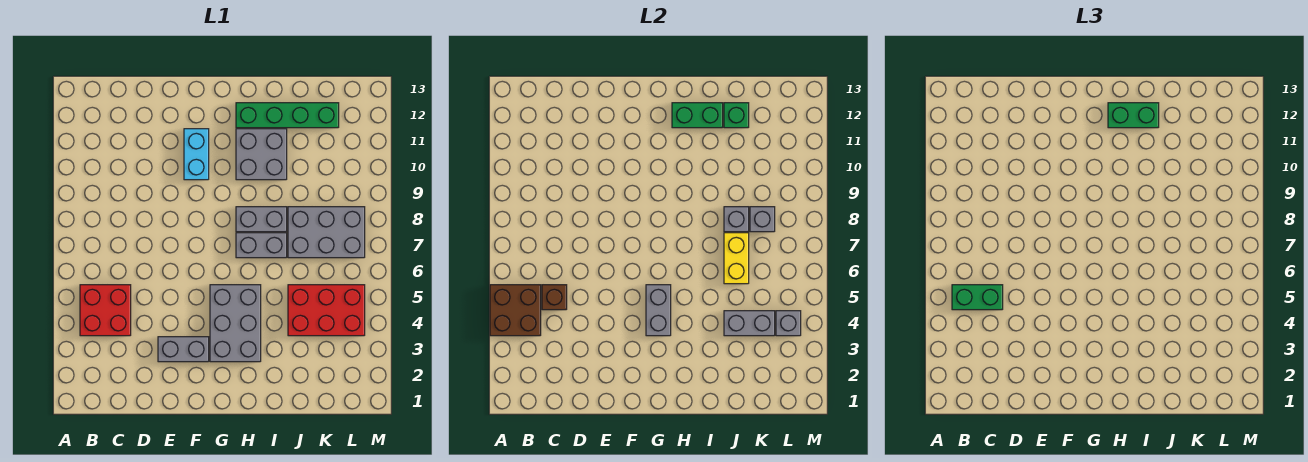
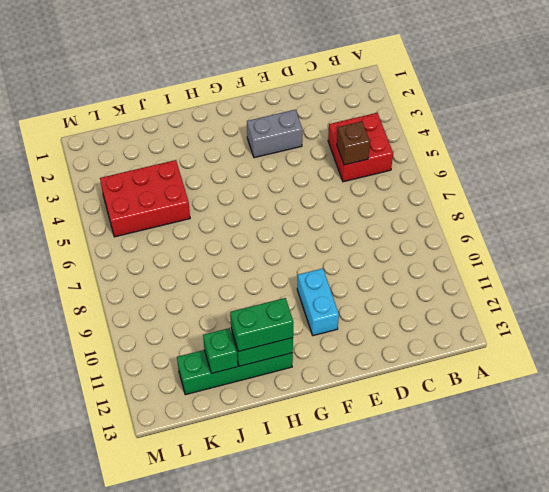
none -> grey 2x3 brick [210,285,261,362]
none -> grey 1x2 brick [236,233,287,258]
none -> grey 1x2 brick [236,207,287,232]

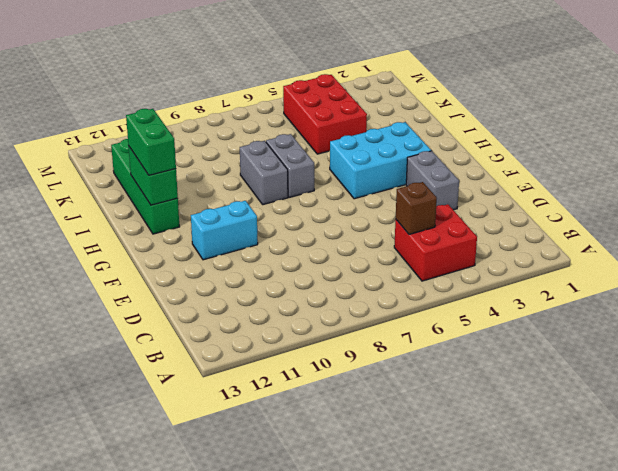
cyan 2x3 brick [330,122,431,199] -> grey 2x3 brick [210,285,261,362]
none -> grey 2x2 brick [236,129,287,180]
none -> grey 2x3 brick [288,207,365,258]
none -> brown 2x2 brick [490,285,541,336]

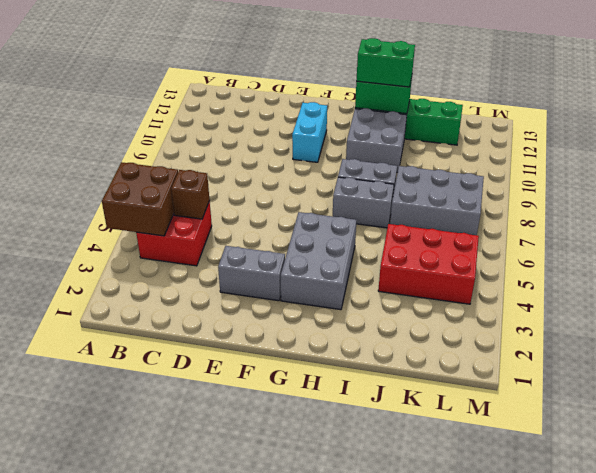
none -> grey 1x2 brick [646,285,671,336]
none -> grey 1x2 brick [724,311,775,336]
none -> yellow 1x2 brick [724,233,749,284]

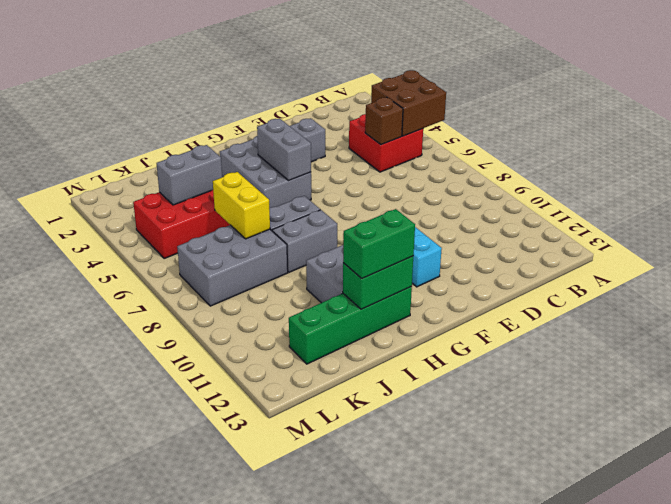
none -> grey 1x1 brick [724,207,749,232]
none -> green 1x1 brick [724,103,749,128]
none -> grey 1x1 brick [750,207,775,232]

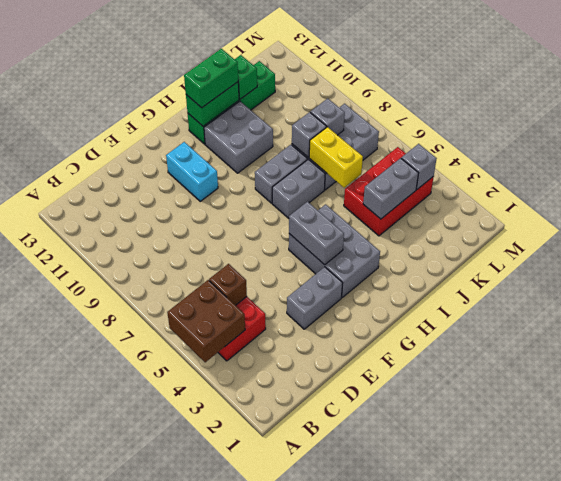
none -> green 1x2 brick [952,285,1003,310]

